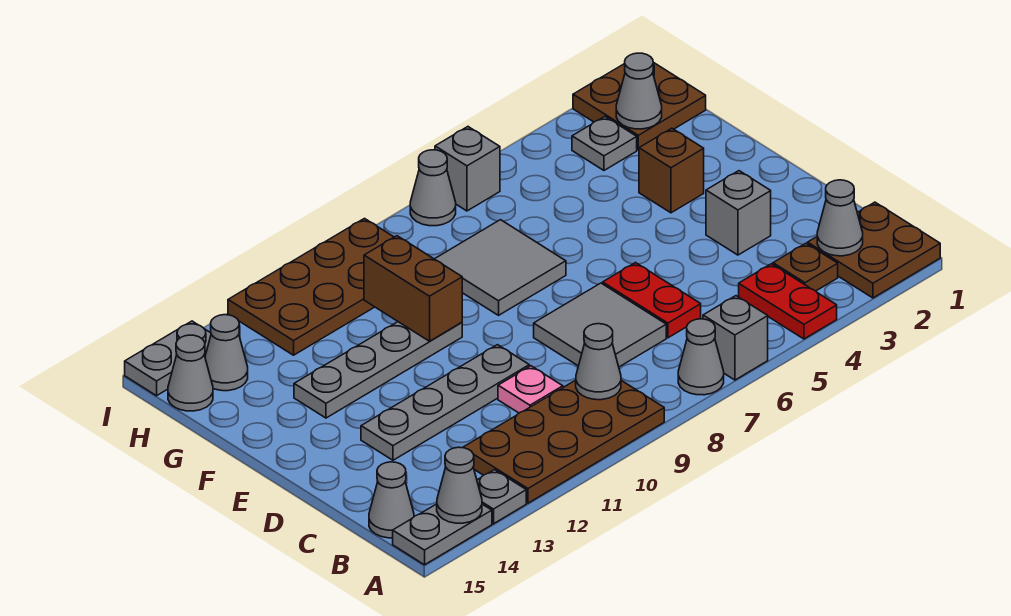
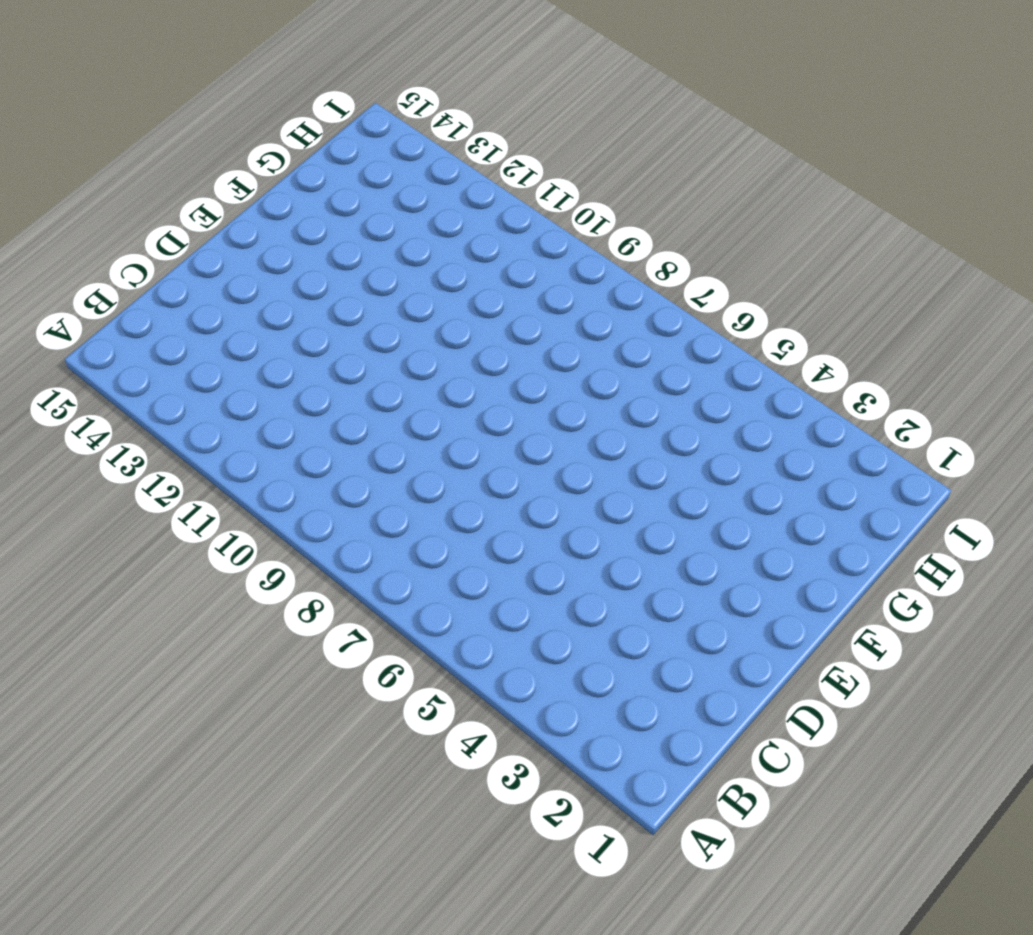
none -> brown 2x2 plate [808,202,940,298]
none -> red 1x2 plate [739,264,837,339]
none -> grey 1x1 brick [703,296,768,380]
none -> grey 1x1 cone [678,319,724,395]

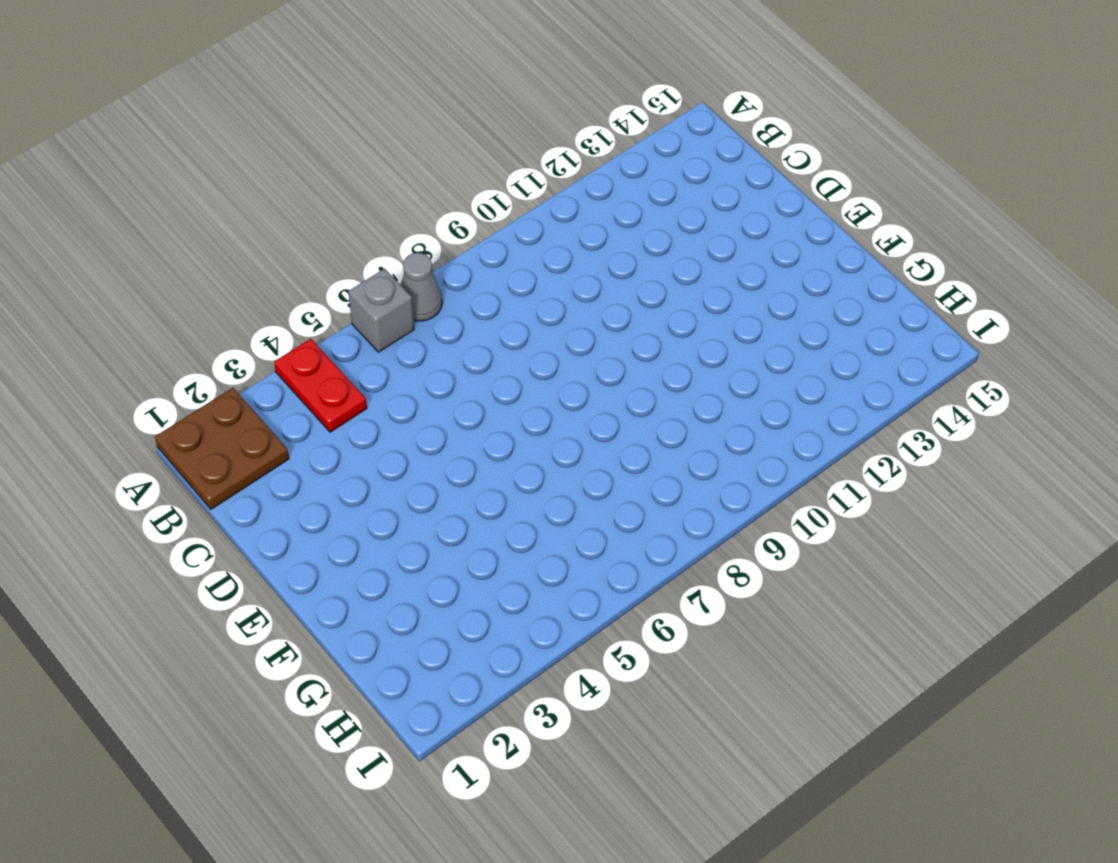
none -> brown 2x4 plate [463,380,664,503]
none -> grey 1x1 plate [477,470,526,524]
none -> grey 1x2 plate [393,504,492,565]
none -> brown 1x1 plate [773,243,838,291]

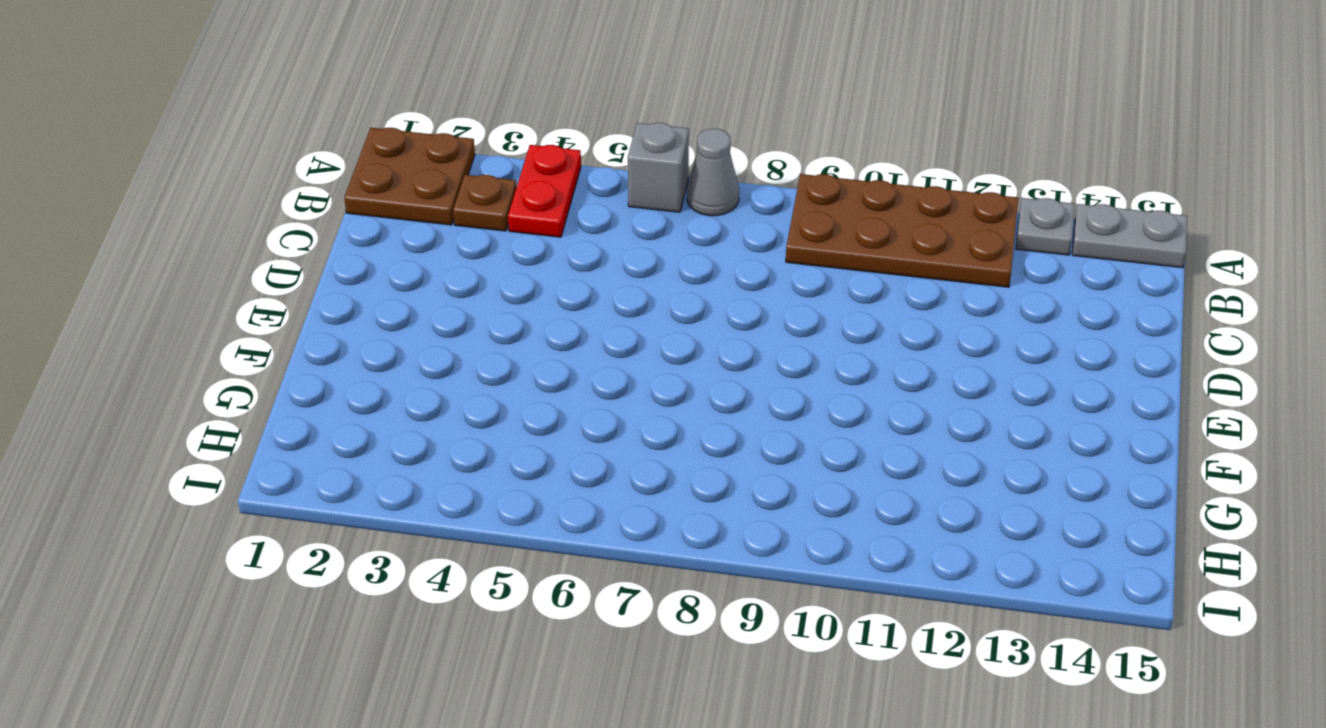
none -> grey 1x1 cone [369,462,414,538]
none -> red 1x2 plate [603,263,701,338]
none -> grey 2x2 tile [534,283,666,367]
none -> pink 1x1 plate [498,366,563,413]

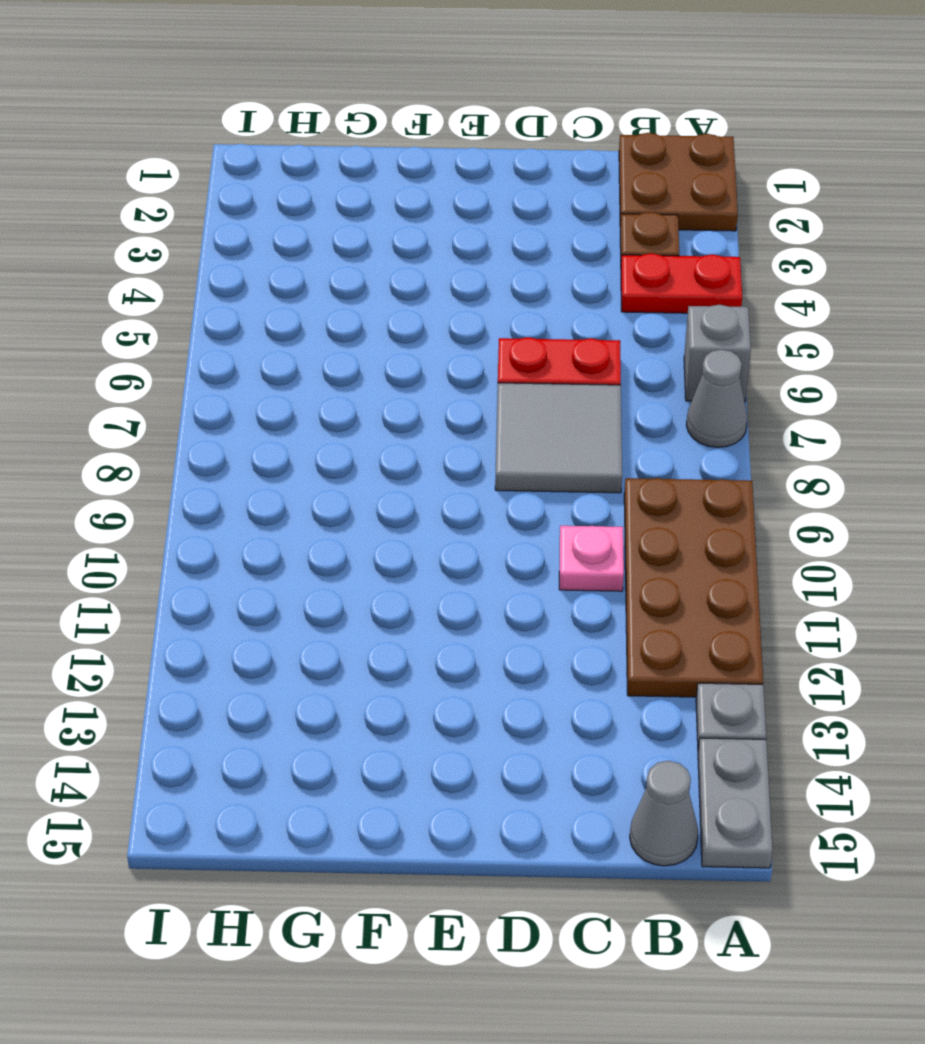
none -> grey 1x1 brick [706,171,771,255]
none -> grey 1x4 plate [361,345,529,460]
none -> brown 1x1 brick [639,128,704,213]
none -> grey 2x2 tile [435,220,566,315]

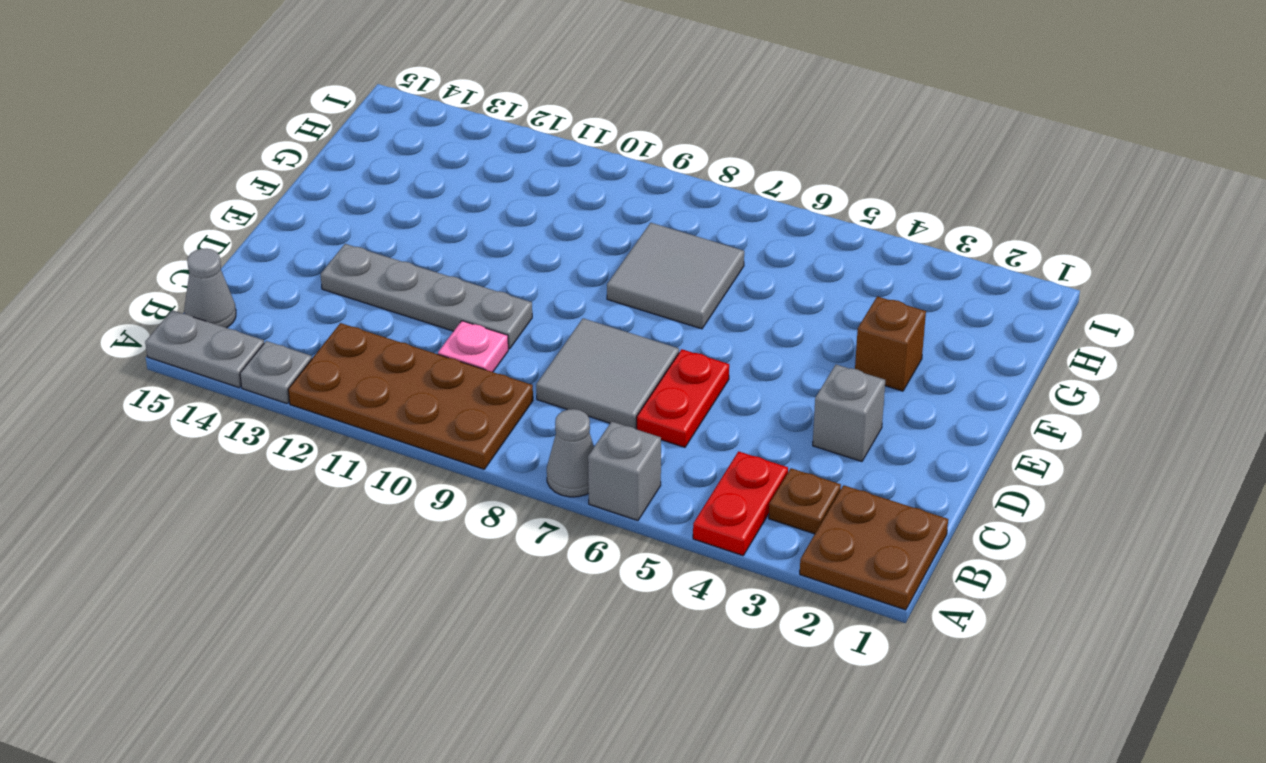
none -> grey 1x4 plate [294,322,462,418]
none -> brown 2x2 plate [573,62,706,150]
none -> grey 1x1 plate [572,117,637,170]
none -> brown 2x4 plate [228,219,394,355]

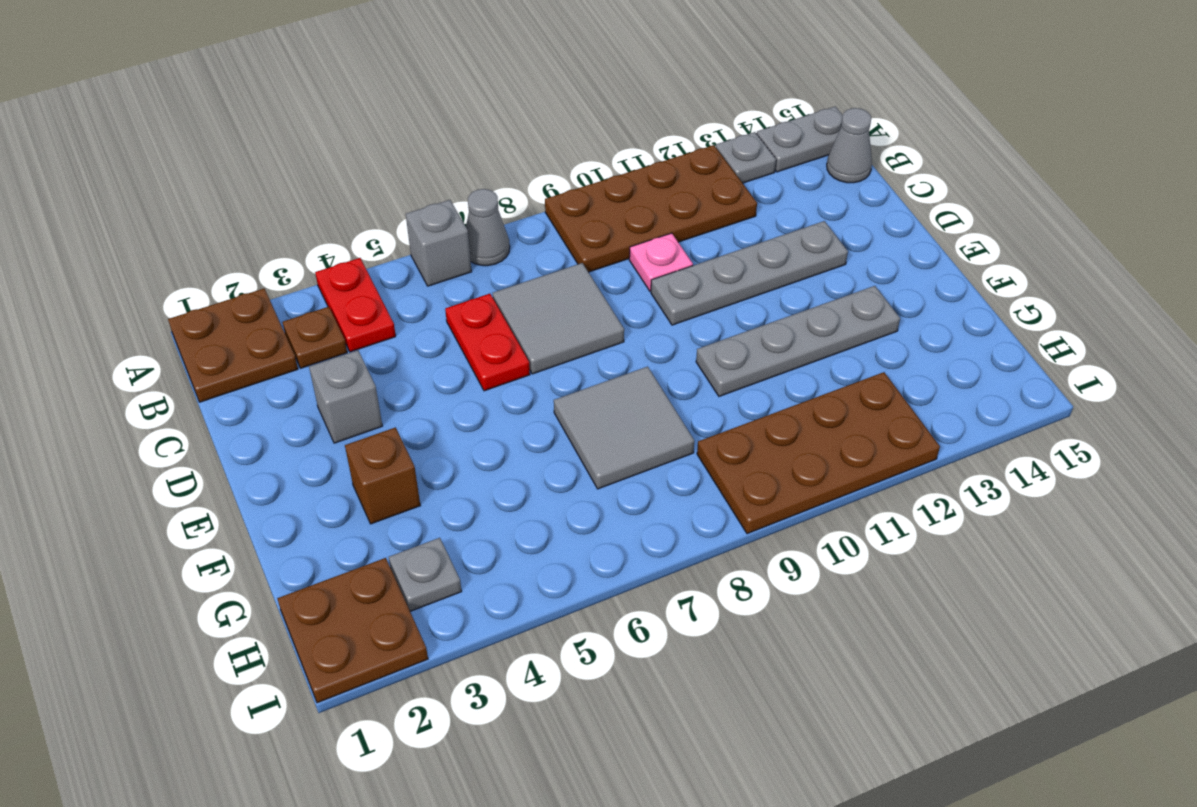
none -> grey 1x1 cone [205,315,248,391]
none -> grey 1x1 cone [168,335,213,411]
none -> grey 1x1 brick [435,127,500,211]
none -> grey 1x1 cone [410,150,456,226]

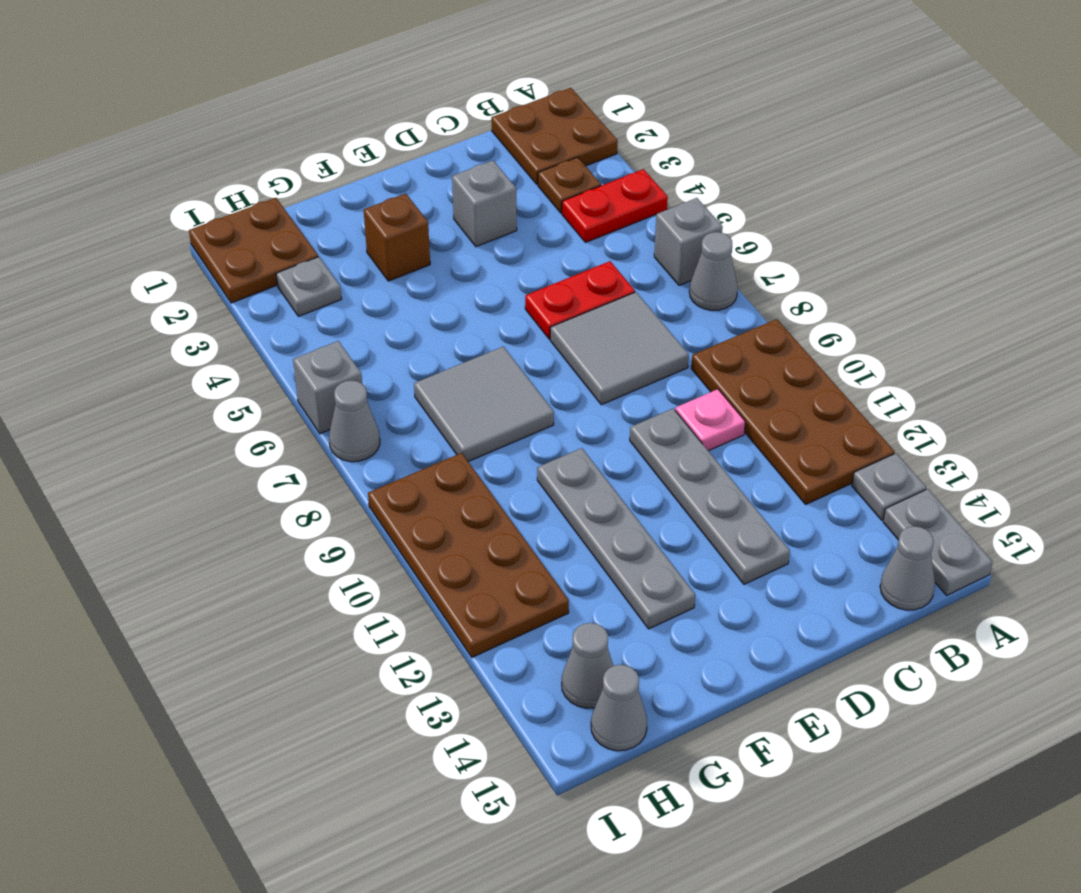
none -> grey 1x2 plate [125,321,211,396]
none -> grey 1x1 cone [437,447,482,523]
none -> grey 1x1 cone [817,180,863,256]
none -> grey 1x1 cone [576,324,621,400]

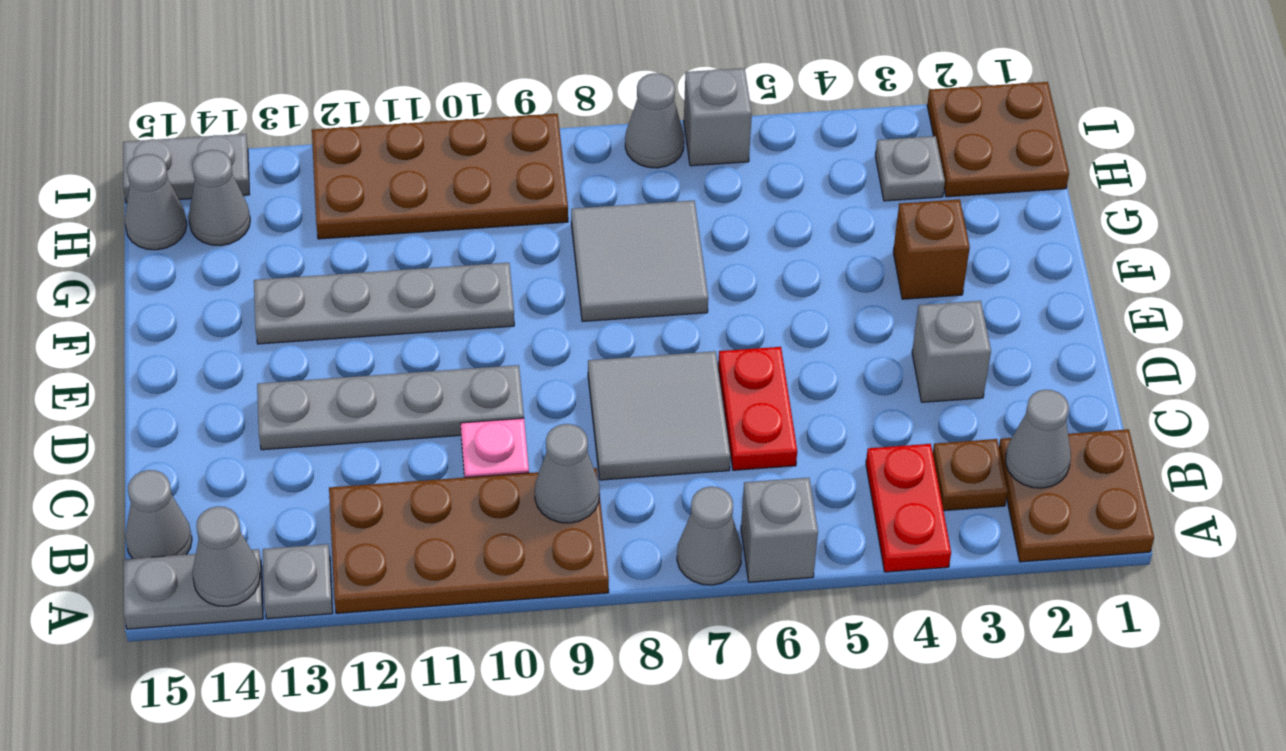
none -> brown 1x2 brick [364,236,462,341]
none -> grey 1x1 cone [616,53,662,129]

